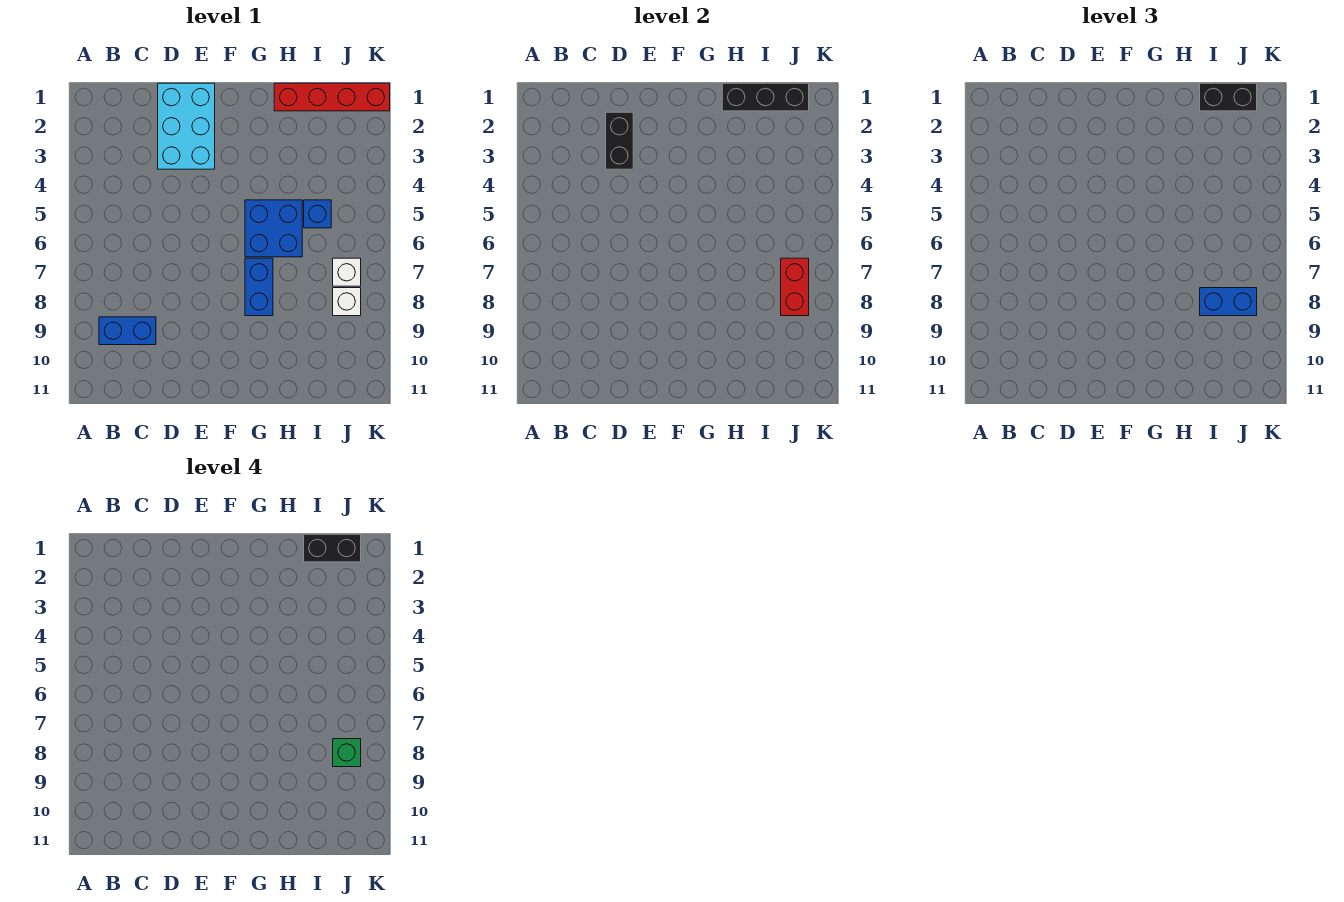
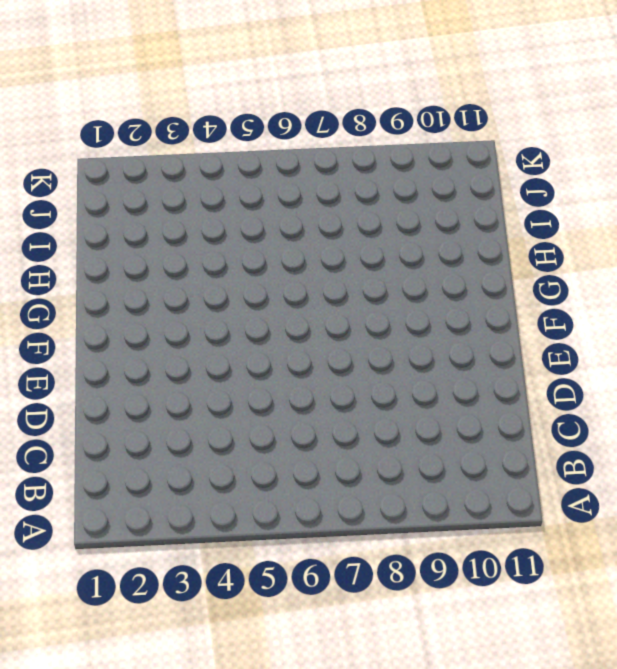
none -> blue 1x2 brick [99,317,156,345]
none -> cyan 2x3 brick [158,83,215,169]
none -> blue 2x2 brick [245,200,302,257]

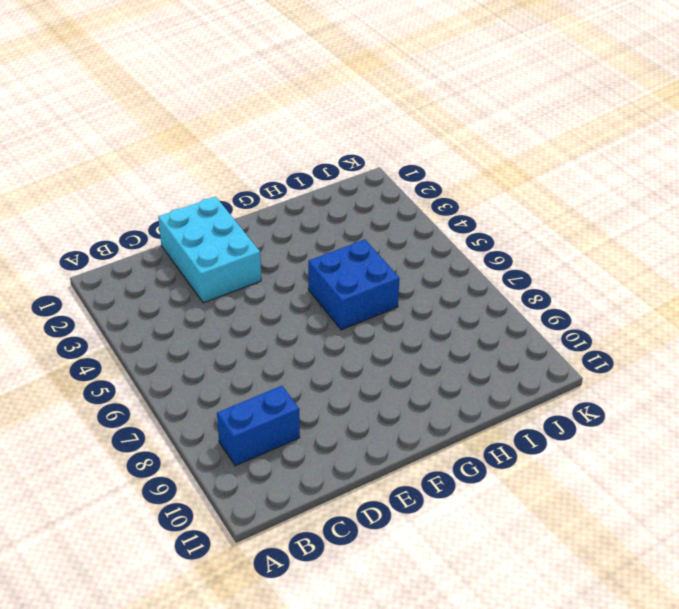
none -> blue 1x2 brick [245,258,273,316]
none -> red 1x4 brick [274,83,390,111]
none -> blue 1x1 brick [304,200,331,228]

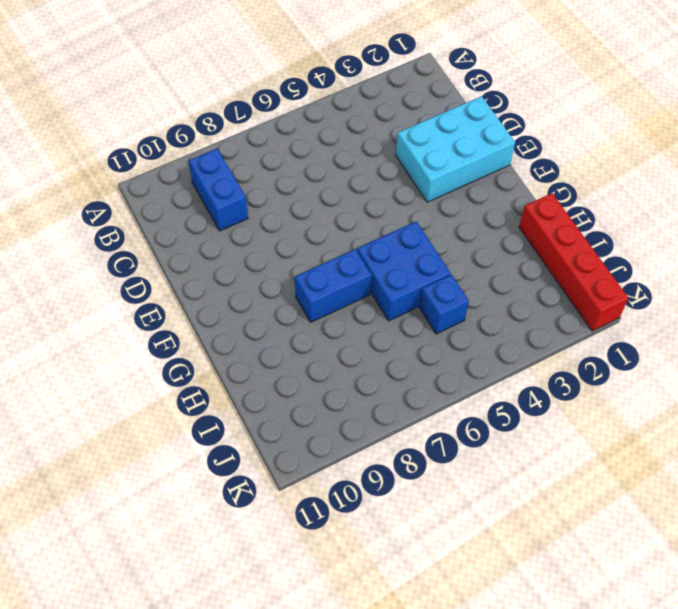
none -> white 1x1 brick [333,258,361,286]
none -> white 1x1 brick [333,288,361,316]
none -> black 1x2 brick [606,112,633,169]

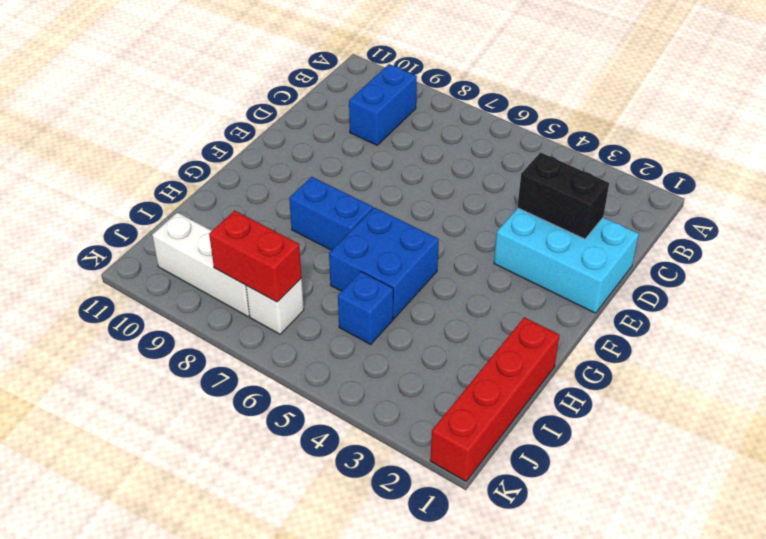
white 1x3 brick [152,213,250,316] -> white 1x1 brick [333,288,361,316]
none -> black 1x3 brick [722,83,809,111]
none -> black 1x2 brick [1200,83,1257,111]
none -> blue 1x2 brick [1200,288,1257,316]

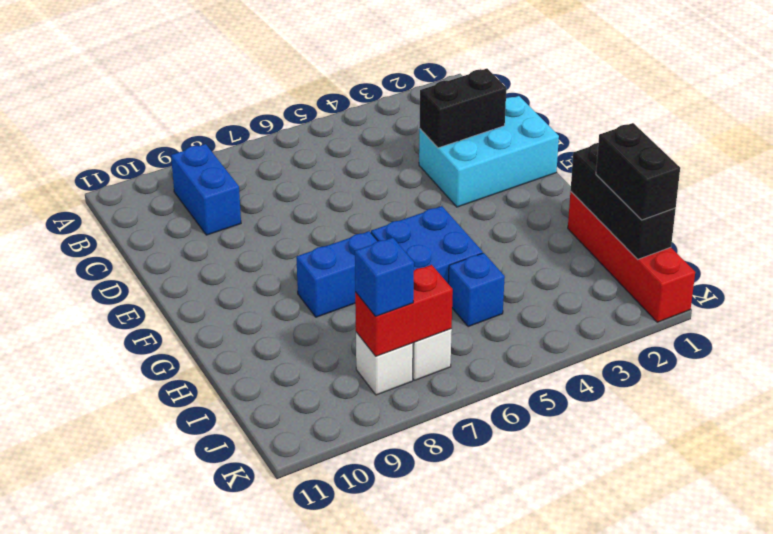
blue 1x1 brick [355,238,414,316] -> blue 1x2 brick [1200,288,1257,316]
none -> black 1x2 brick [304,534,361,562]
none -> green 1x1 brick [333,739,361,767]

